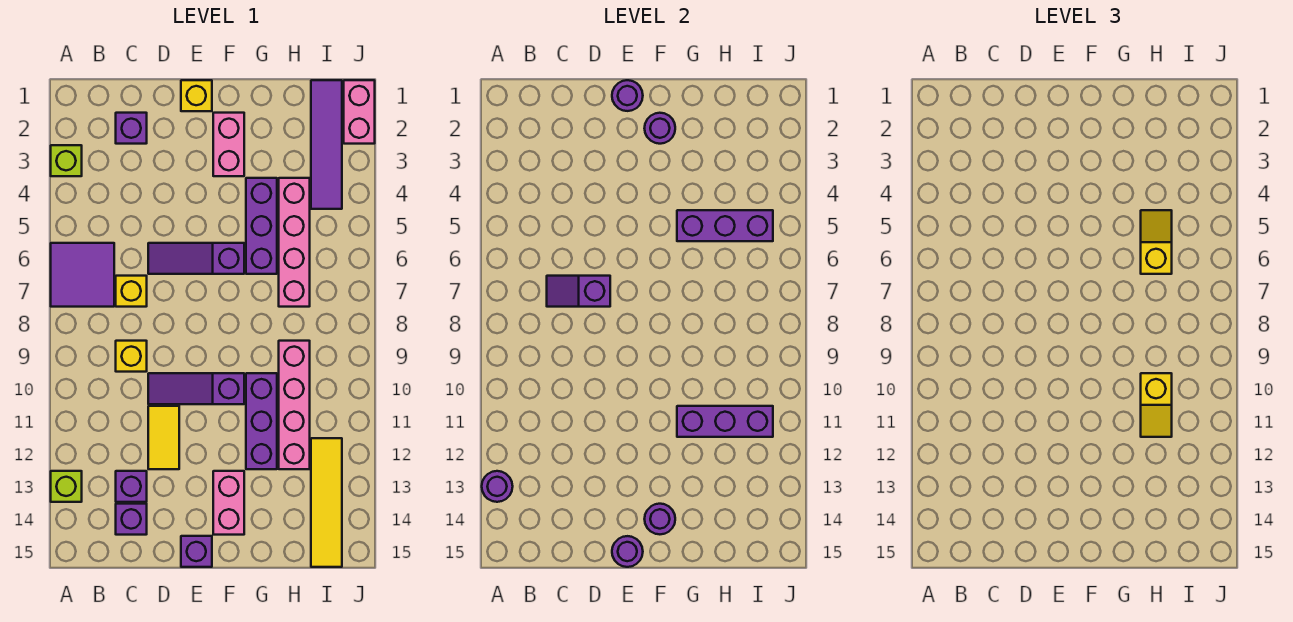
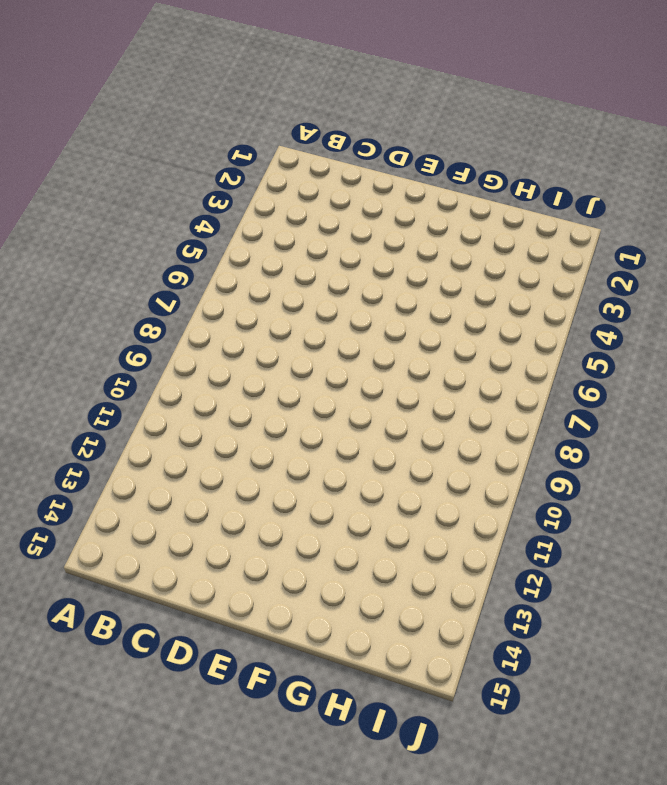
none -> lime 1x1 brick [51,145,82,176]
none -> purple 2x2 tile [51,243,114,307]
none -> lime 1x1 brick [51,471,82,502]
none -> purple 1x1 brick [116,113,147,144]

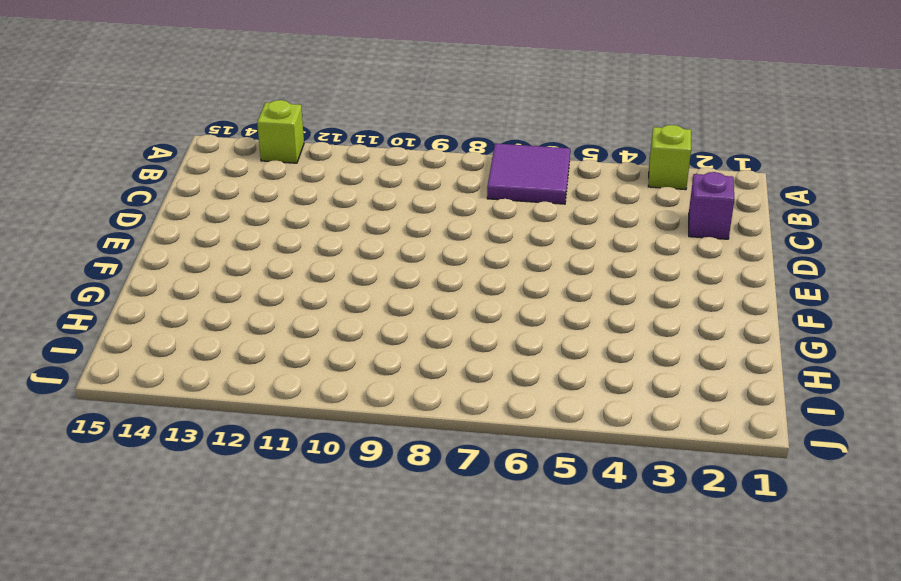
none -> yellow 1x1 brick [116,276,147,307]
none -> yellow 1x1 brick [116,341,147,372]
none -> purple 1x1 brick [116,471,147,502]
none -> purple 1x1 brick [116,504,147,535]

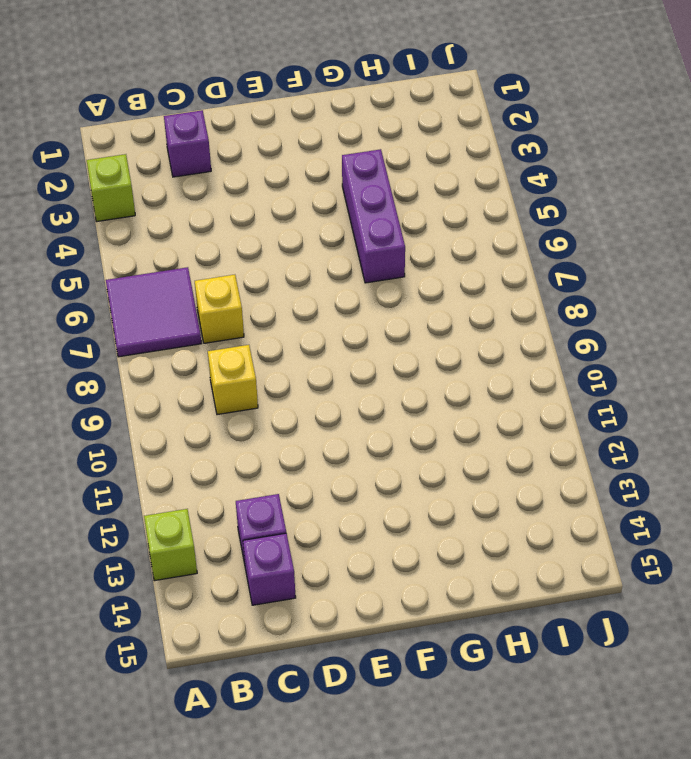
none -> purple 1x3 slope [148,243,244,274]
none -> purple 1x3 slope [148,373,244,404]
none -> yellow 1x2 tile [148,406,179,469]
none -> yellow 1x1 brick [181,80,212,111]

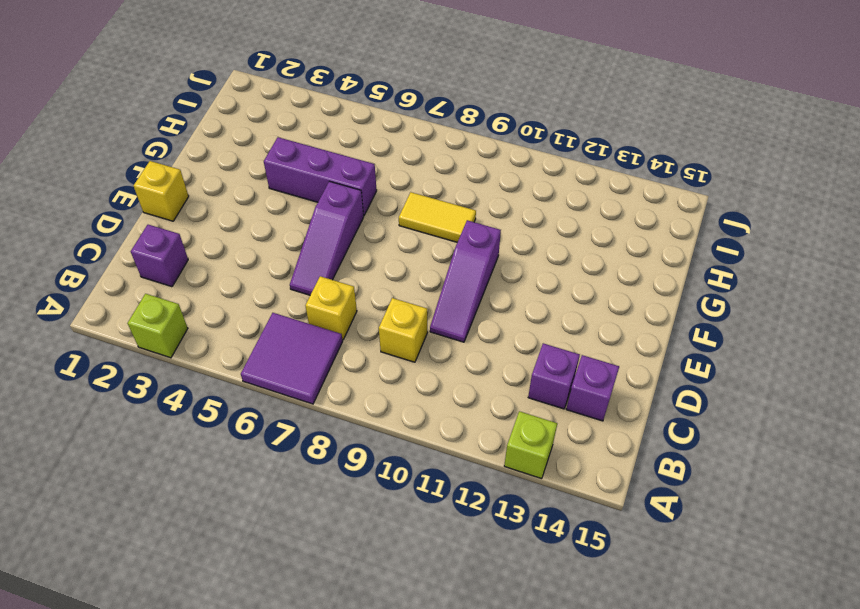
yellow 1x2 tile [399,192,476,242] -> yellow 1x2 tile moved to [148,406,179,469]
none -> purple 1x1 brick [181,536,212,567]
none -> pink 1x2 brick [213,113,244,176]
none -> pink 1x2 brick [213,471,244,535]
none -> purple 1x3 brick [246,373,277,469]

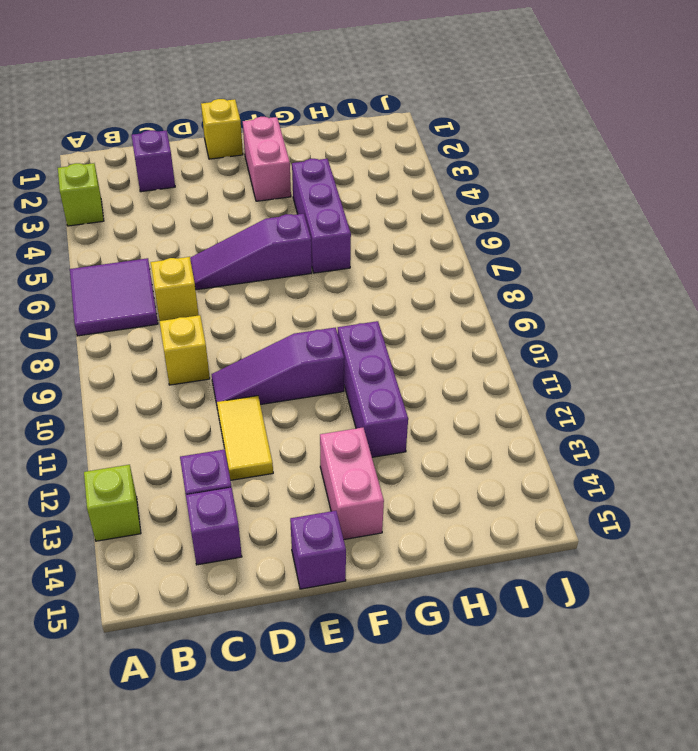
none -> pink 1x4 brick [279,178,310,307]
none -> pink 1x4 brick [279,341,310,469]
none -> purple 1x4 tile [311,80,342,209]
none -> yellow 1x4 tile [311,438,342,567]

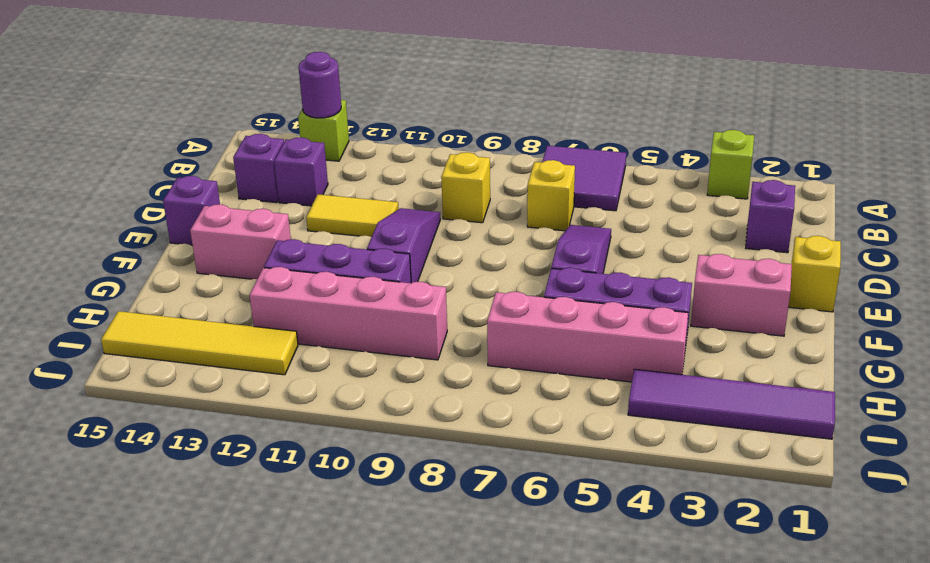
none -> pink 1x2 brick [344,80,375,144]
none -> purple 1x2 slope [547,276,610,307]
none -> purple 1x1 round brick [612,80,643,111]
none -> purple 1x1 round brick [612,536,643,567]

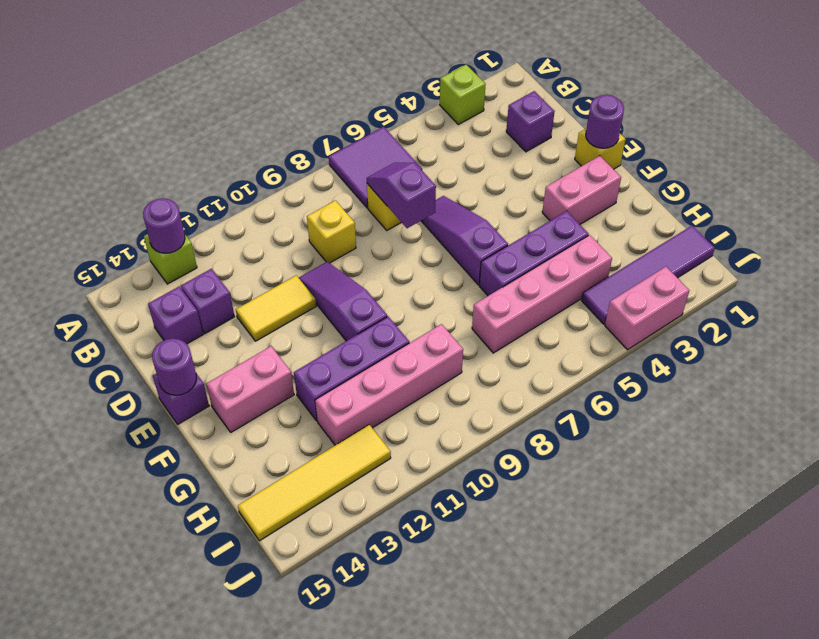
pink 1x2 brick [605,267,689,350] -> pink 1x2 brick moved to [344,80,375,144]
none -> purple 1x1 round brick [644,113,675,144]
none -> purple 1x1 round brick [645,504,675,534]
none -> purple 1x3 brick [677,210,773,241]
none -> purple 1x3 brick [677,406,773,437]

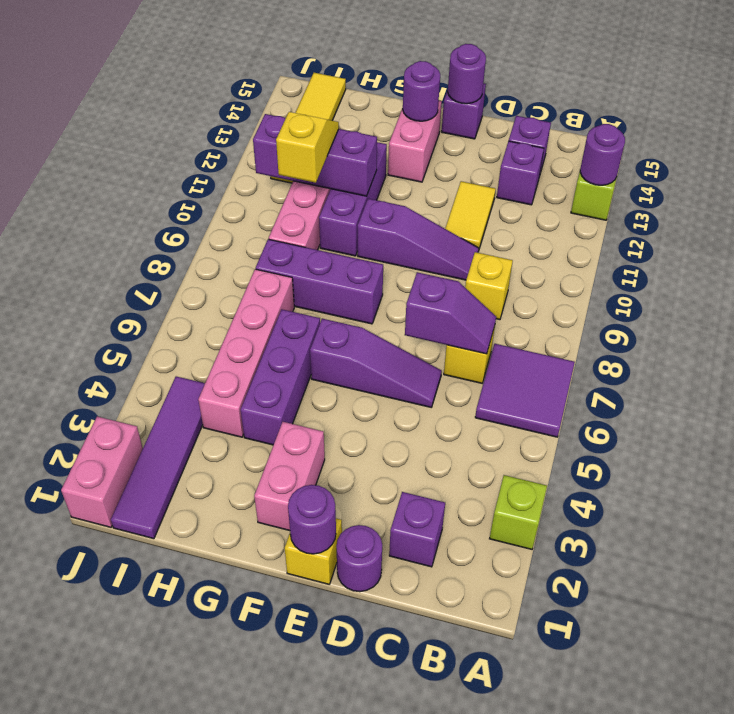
purple 1x1 round brick [337,525,382,592] -> purple 1x1 round brick moved to [644,113,675,144]
purple 1x3 brick [256,239,383,324] -> purple 1x3 brick moved to [677,210,773,241]
none -> yellow 1x2 slope [1141,210,1172,274]

